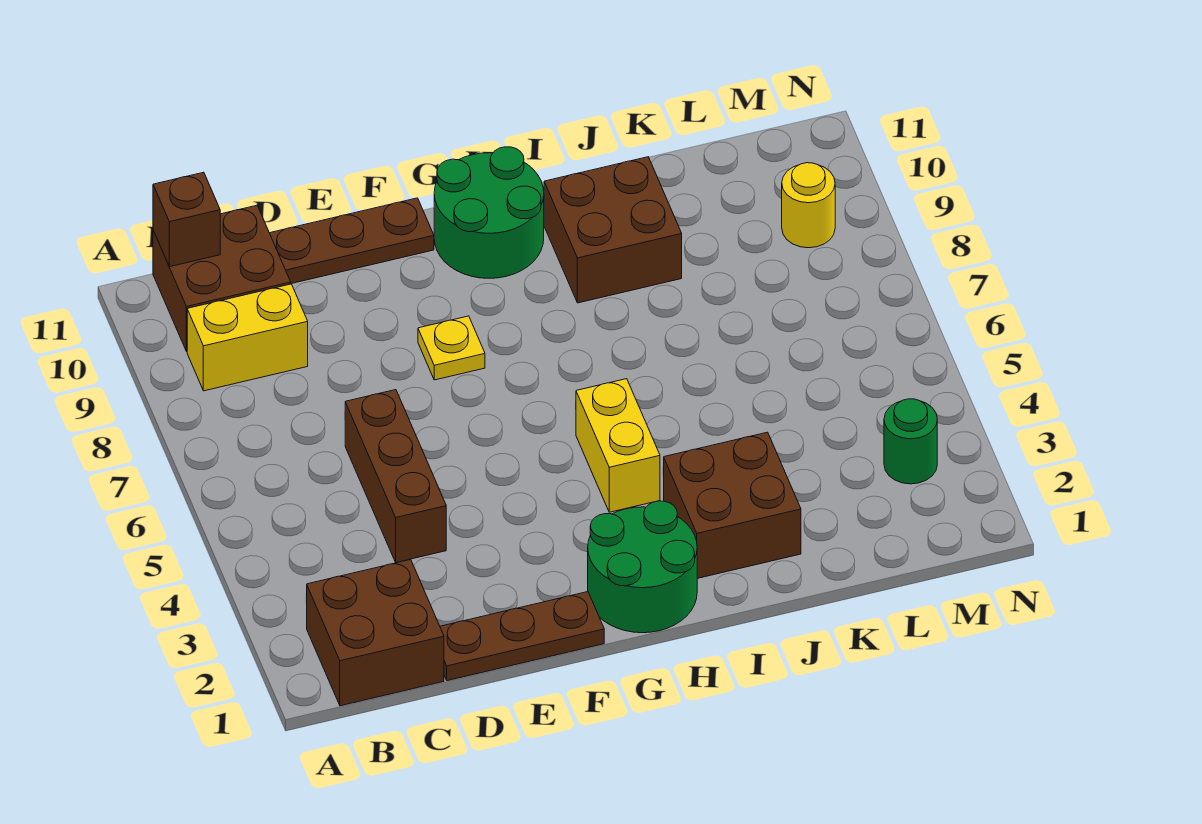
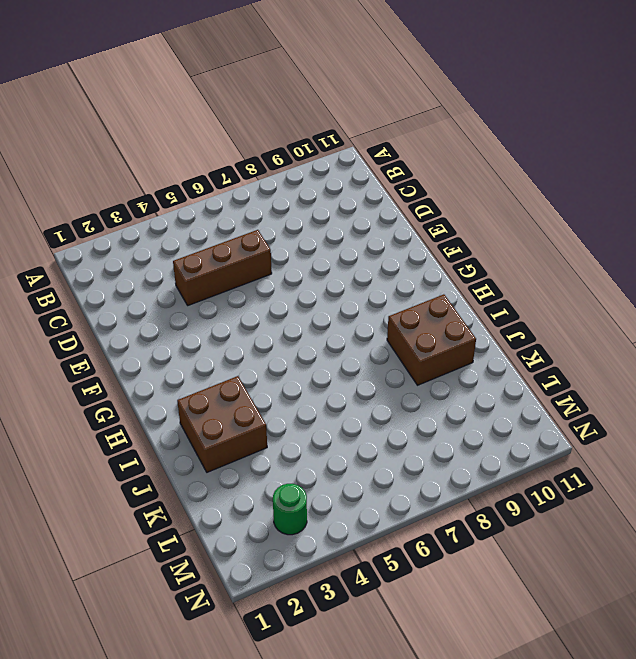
none -> brown 2x2 brick [306,559,444,706]
none -> yellow 1x2 brick [187,284,308,391]
none -> brown 2x2 brick [153,205,291,351]

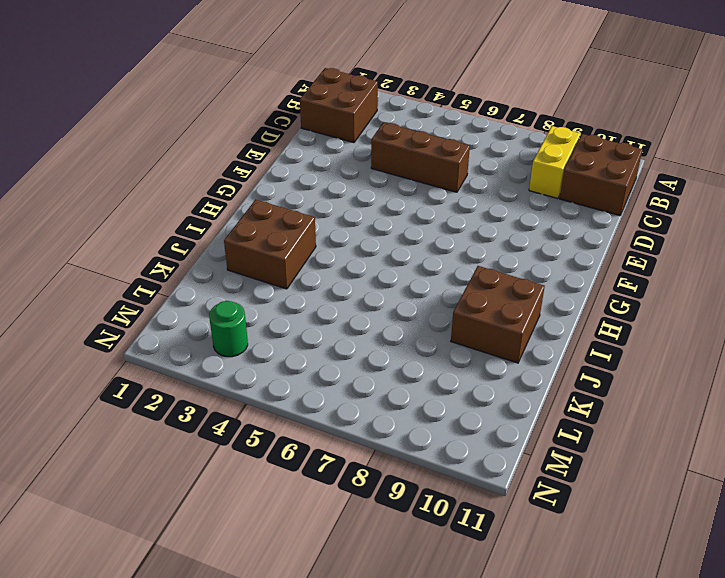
none -> brown 1x3 plate [440,592,604,681]
none -> brown 1x3 plate [270,198,434,284]
none -> yellow 1x1 plate [418,316,485,380]

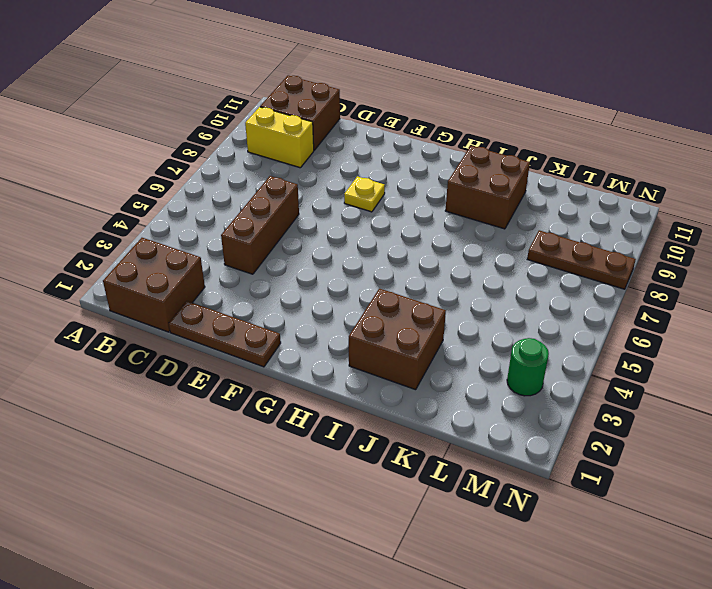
brown 1x3 plate [527,230,636,289] -> brown 1x3 plate moved to [270,198,434,284]
none -> green 2x2 round brick [588,501,697,633]
none -> green 2x2 round brick [434,147,544,278]
none -> yellow 1x2 brick [576,379,660,512]

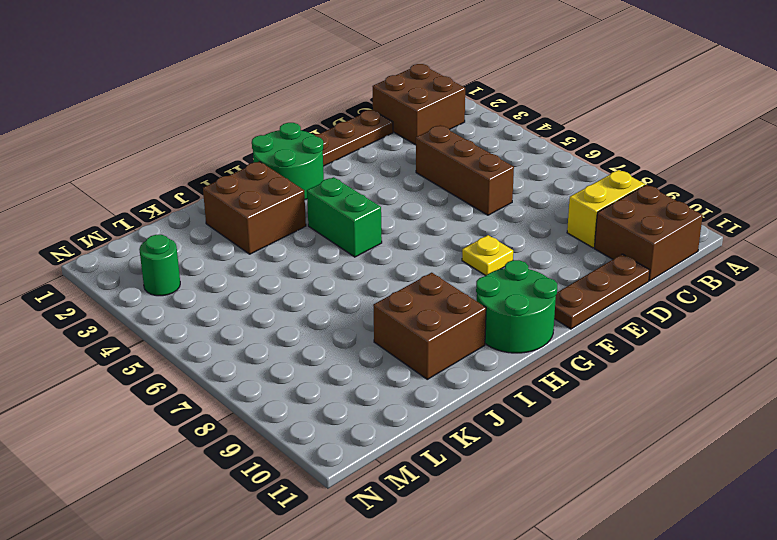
green 1x2 brick [307,177,382,257] -> yellow 1x2 brick [576,379,660,512]
none -> yellow 1x1 round brick [782,163,835,248]
none -> brown 1x1 brick [153,172,220,267]

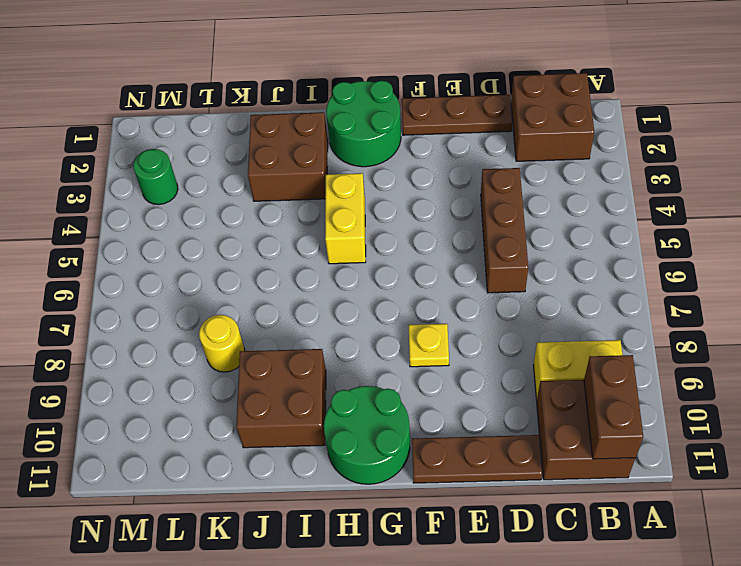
brown 1x2 brick [584,355,643,459] -> brown 1x1 brick [153,172,220,267]
yellow 1x1 round brick [199,315,245,372] -> yellow 1x1 round brick moved to [782,163,835,248]

